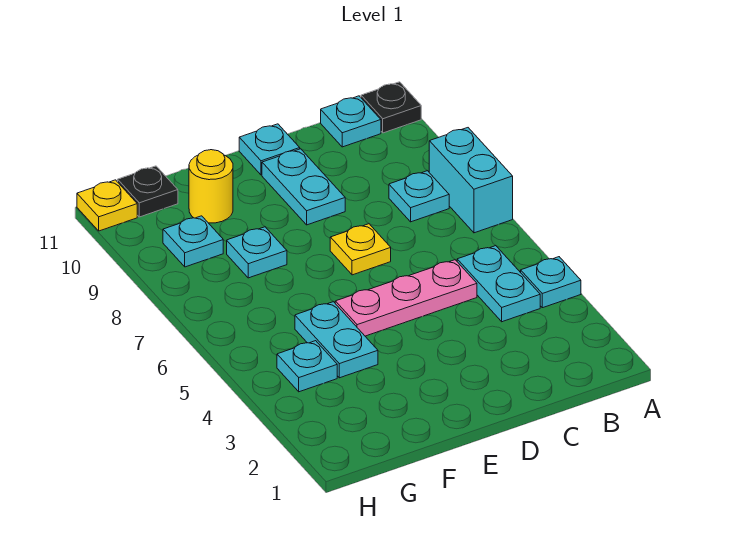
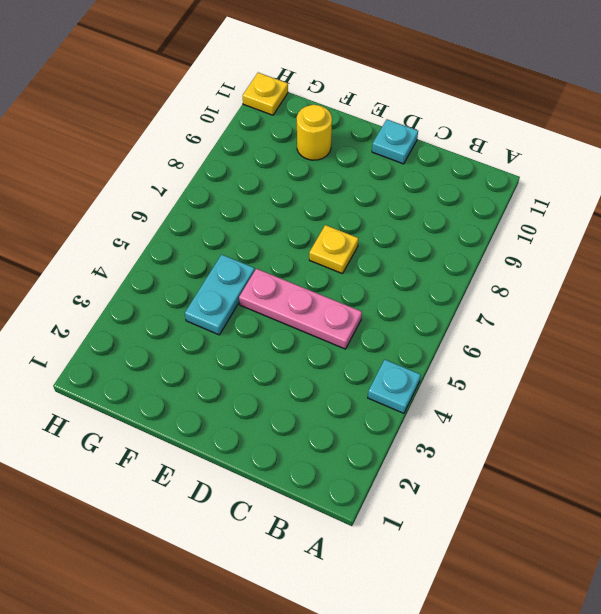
none -> cyan 1x2 brick [429,128,513,233]
none -> black 1x1 plate [361,82,421,133]
none -> cyan 1x2 plate [457,246,540,322]

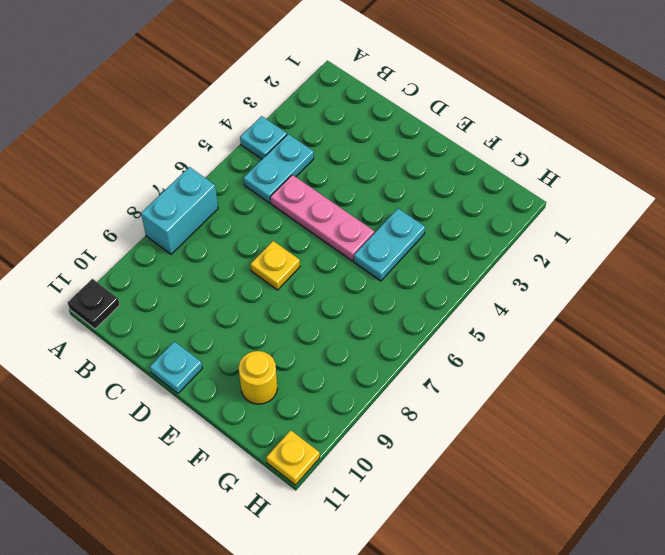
none -> cyan 1x1 plate [389,171,449,222]
none -> cyan 1x1 plate [321,96,381,147]
none -> cyan 1x2 plate [262,149,345,225]

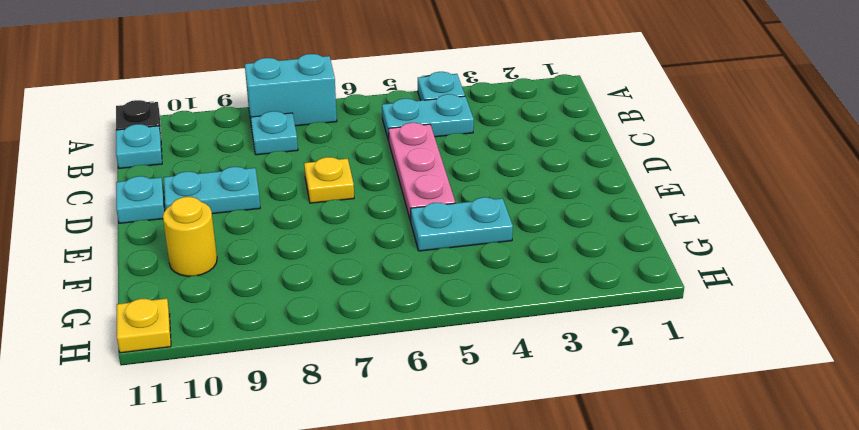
none -> cyan 1x1 plate [227,227,287,278]
none -> cyan 1x1 plate [277,341,337,392]
none -> cyan 1x1 plate [163,216,223,267]

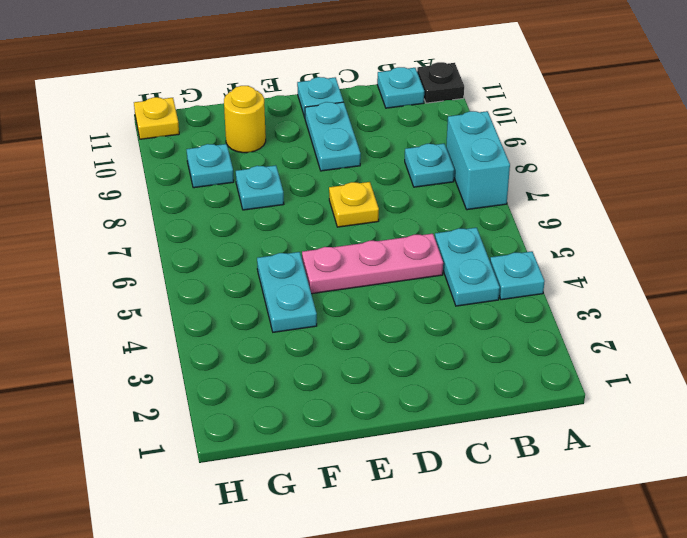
none -> cyan 1x1 plate [277,341,337,392]
none -> black 1x1 plate [118,166,178,217]

